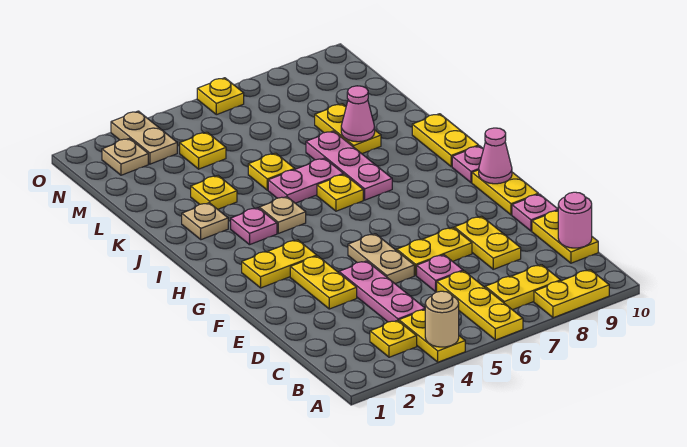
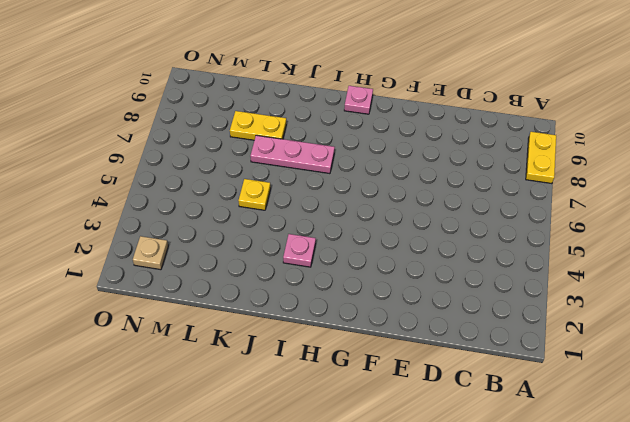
none -> yellow 1x2 plate [399,310,465,362]
none -> yellow 1x3 plate [437,271,523,340]
none -> yellow 1x1 plate [370,320,417,357]
none -> yellow 1x2 plate [485,265,561,310]

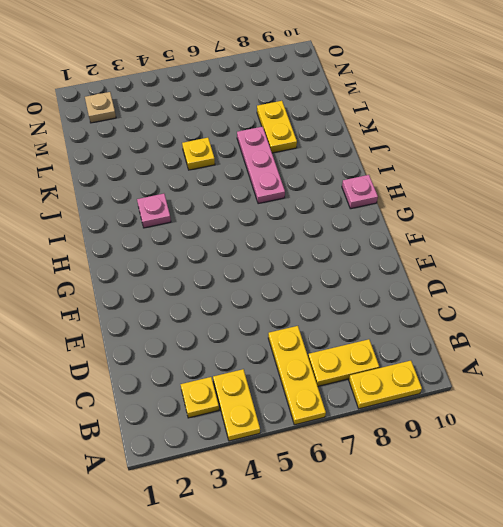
none -> pink 1x3 plate [339,261,425,322]
none -> yellow 1x2 plate [532,211,598,263]
none -> pink 1x1 plate [417,255,463,292]
none -> yellow 1x2 plate [454,216,521,269]

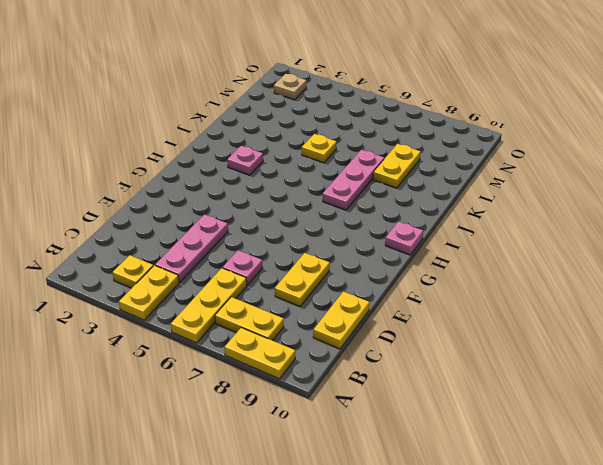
none -> yellow 1x2 plate [290,256,357,309]
none -> tan 1x2 plate [348,234,414,284]
none -> yellow 1x2 plate [397,228,472,275]
none -> pink 1x1 plate [512,194,558,231]

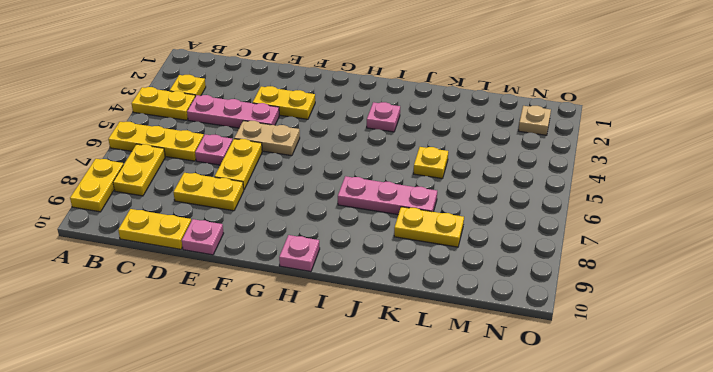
none -> yellow 1x2 plate [472,170,538,215]
none -> yellow 1x2 plate [242,240,317,288]
none -> tan 1x1 plate [259,197,306,233]
none -> yellow 1x1 plate [317,174,363,211]

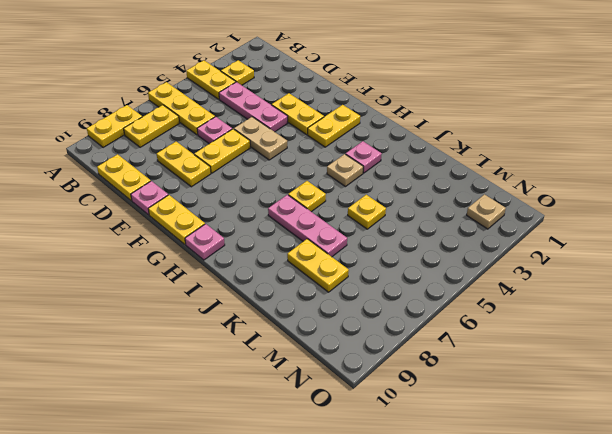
none -> yellow 1x2 plate [412,114,479,167]
none -> tan 1x1 plate [182,203,228,240]
none -> pink 1x2 plate [268,158,343,203]
none -> yellow 1x1 plate [191,176,237,209]

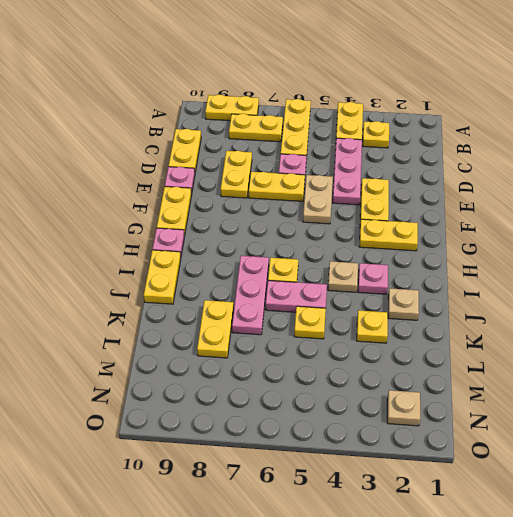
none -> yellow 1x1 plate [180,132,226,169]
none -> tan 1x2 plate [111,111,177,164]
none -> yellow 1x1 plate [197,78,244,115]
none -> tan 1x1 round brick [425,291,459,347]

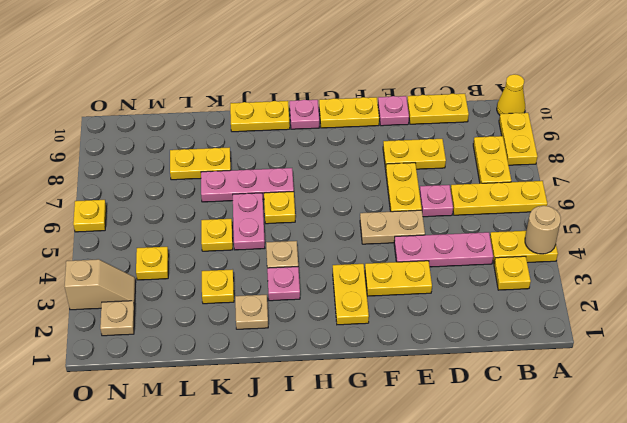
yellow 1x1 cone [497,74,525,115] -> none
tan 1x2 slope [64,259,136,310] -> tan 1x2 plate [111,111,177,164]
none -> pink 1x1 round brick [558,192,592,248]
none -> pink 1x1 cone [479,128,512,184]
none -> pink 1x1 cone [341,86,375,142]

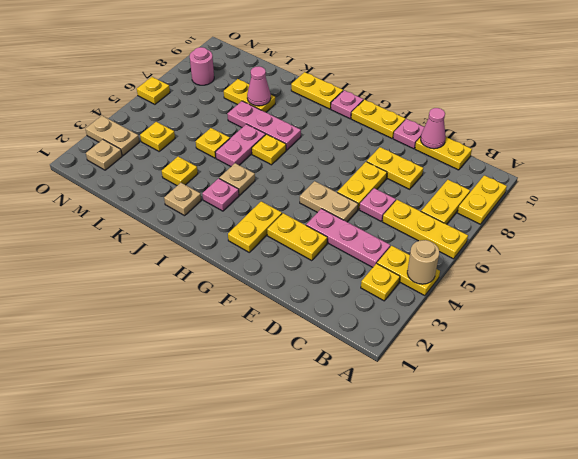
pink 1x1 cone [421,108,446,149] -> pink 1x1 cone moved to [479,128,512,184]
pink 1x1 round brick [190,47,214,85] -> pink 1x1 round brick moved to [558,192,592,248]

